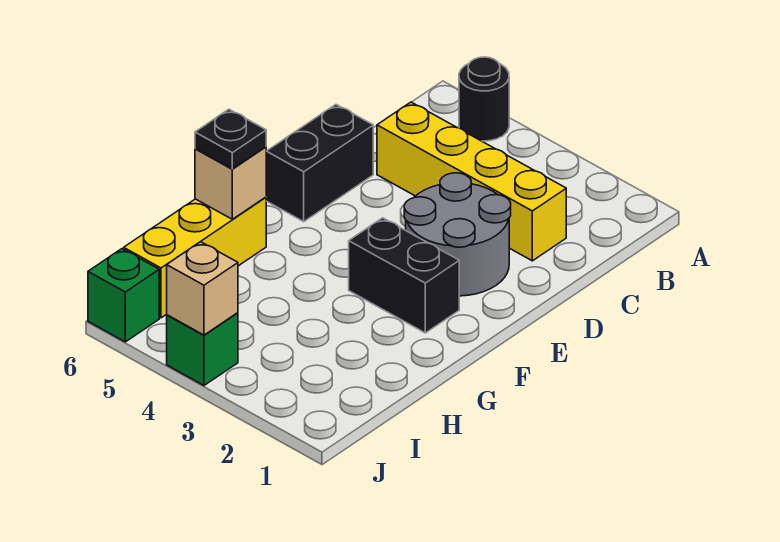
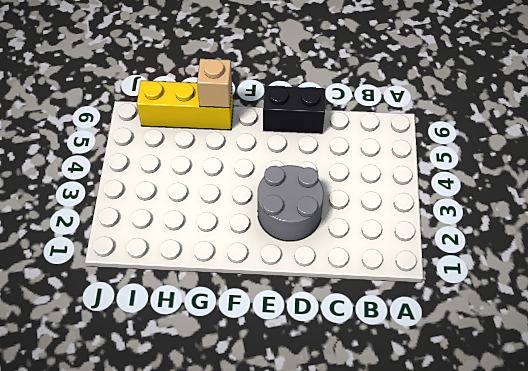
none -> black 1x1 round brick [459,57,509,141]
none -> yellow 1x4 brick [377,102,566,261]

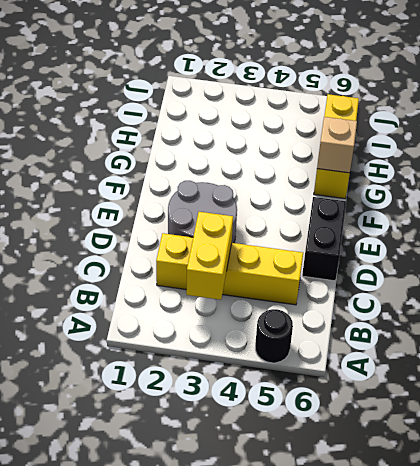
yellow 1x2 brick [186,212,233,300] -> none
none -> black 1x2 brick [349,218,459,333]
none -> green 1x1 brick [167,313,238,385]

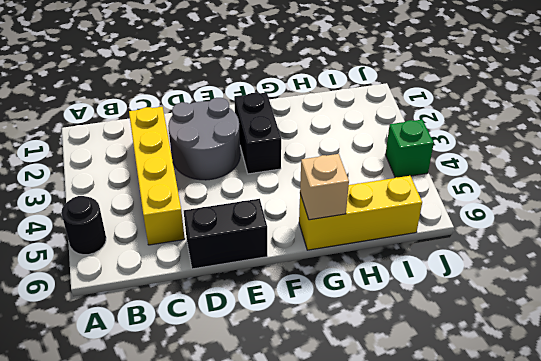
none -> green 1x1 brick [88,249,159,342]
none -> tan 1x1 brick [167,242,238,335]

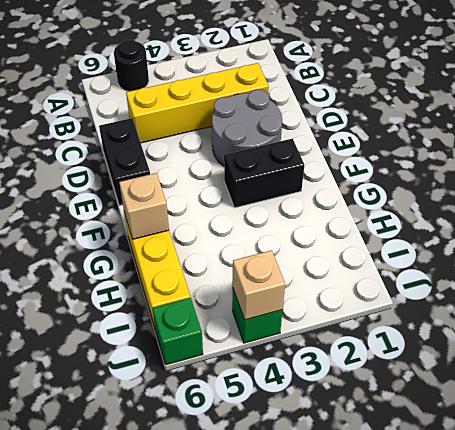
none -> black 1x1 plate [195,109,266,169]

